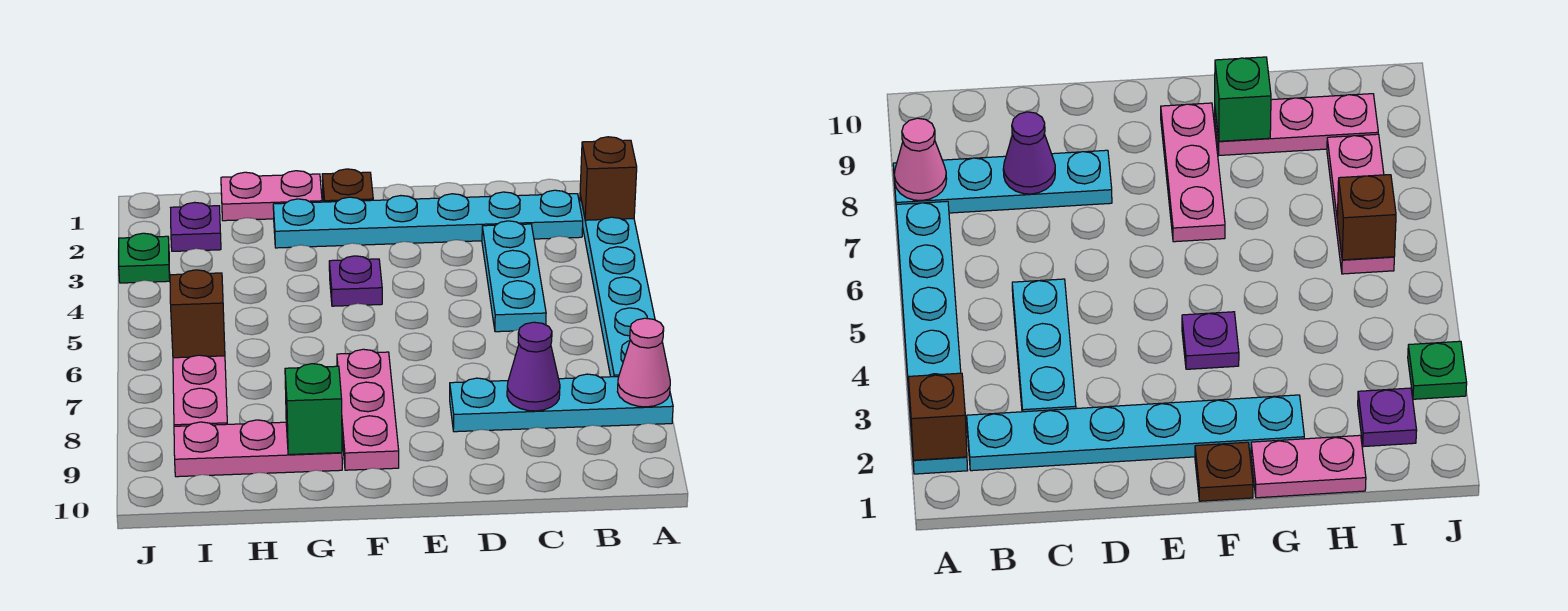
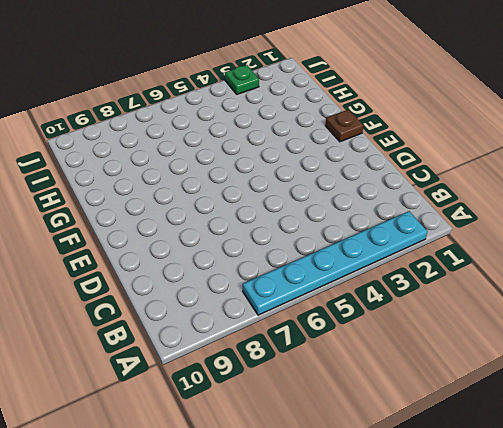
none -> cyan 1x4 plate [450,374,673,432]
none -> cyan 1x6 plate [273,190,583,248]
none -> cyan 1x3 plate [482,221,546,332]

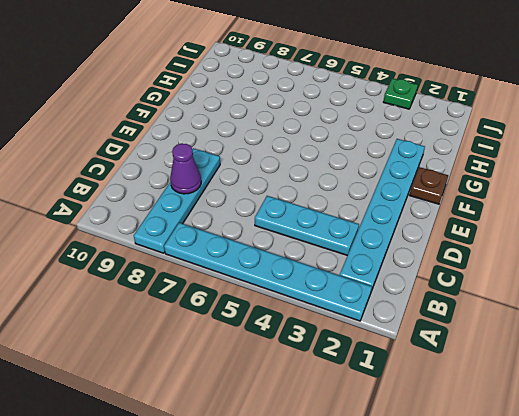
none -> purple 1x1 plate [329,256,382,306]
none -> pink 1x3 plate [337,349,399,470]
none -> pink 1x2 plate [221,171,322,221]

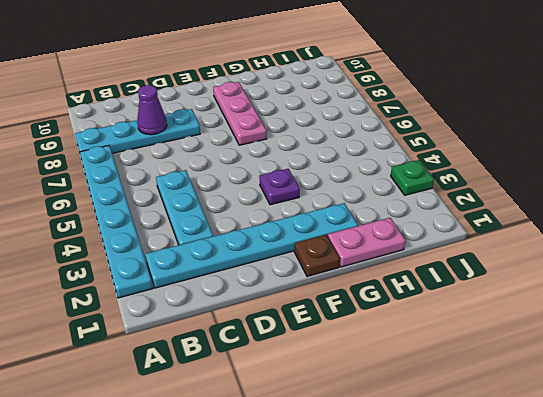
none -> pink 1x3 plate [174,420,342,477]
none -> purple 1x1 plate [171,202,221,251]
none -> pink 1x3 plate [173,355,227,426]

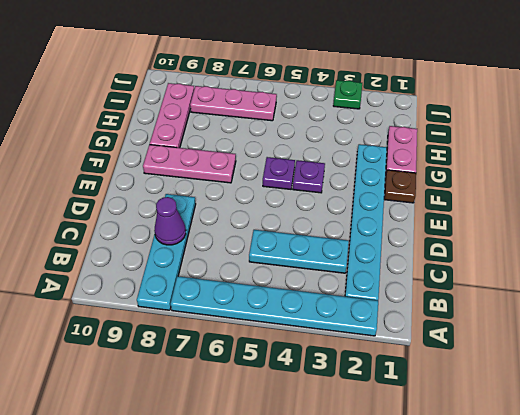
purple 1x1 plate [263,157,295,189] -> purple 1x1 plate moved to [171,202,221,251]
none -> brown 1x1 brick [580,137,637,220]
none -> pink 1x1 cone [617,318,670,407]
none -> green 1x1 brick [285,364,342,455]

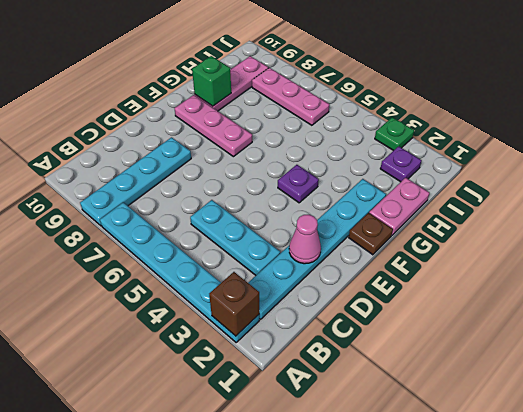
pink 1x1 cone [289,215,321,264] -> pink 1x1 cone moved to [617,318,670,407]
none -> purple 1x1 cone [507,322,560,411]
none -> brown 1x1 brick [170,270,225,358]

